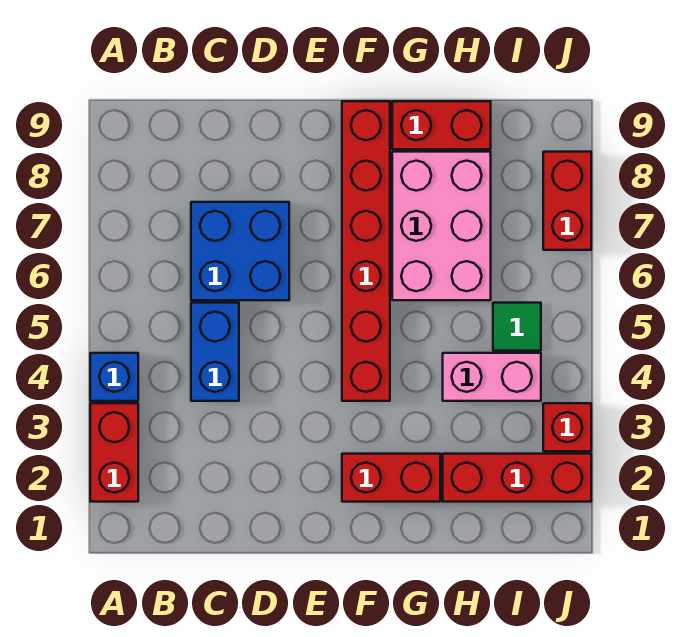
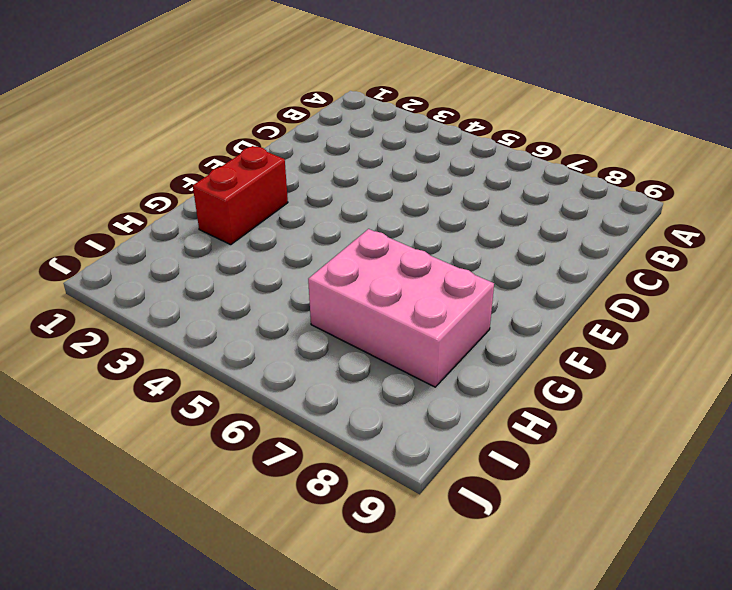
none -> red 1x2 brick [90,403,138,502]
none -> blue 1x1 brick [90,353,138,401]
none -> blue 1x2 brick [191,303,239,401]

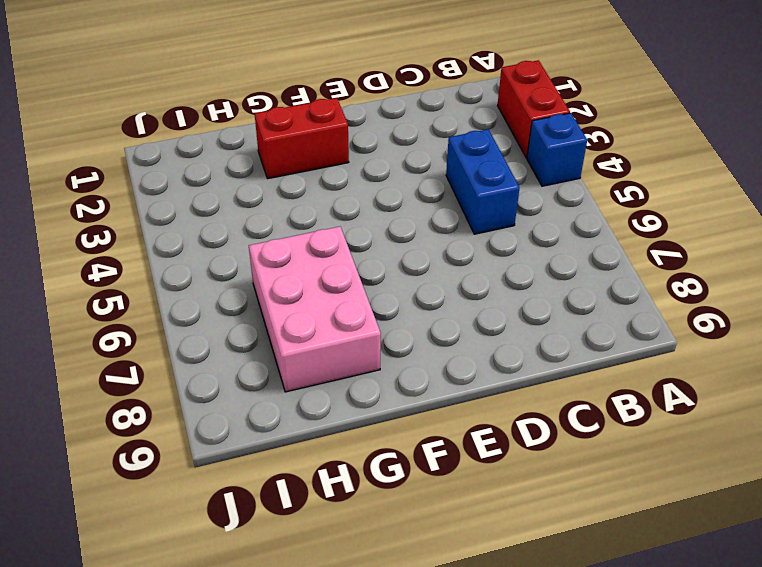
none -> blue 2x2 brick [191,202,289,300]
none -> red 1x6 brick [342,101,390,401]
none -> red 1x2 brick [392,101,491,149]

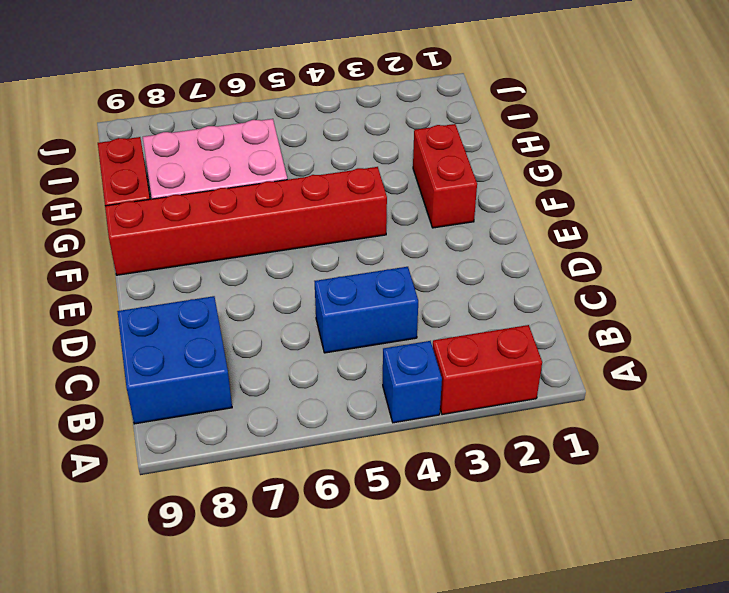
blue 2x2 brick [117,296,232,424] -> blue 2x2 brick moved to [191,202,289,300]
none -> red 1x3 brick [443,454,591,502]
none -> pink 1x2 brick [443,353,541,401]
none -> green 1x1 tile [493,303,541,351]

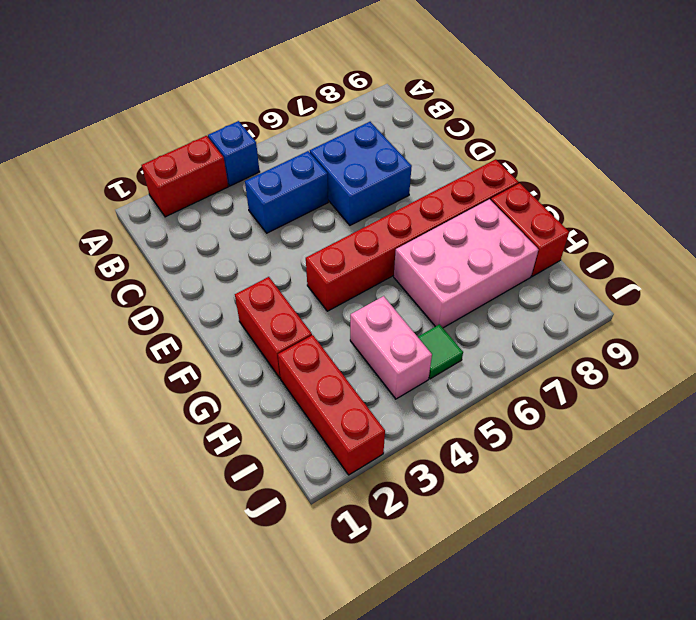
none -> red 1x1 brick [543,403,591,451]
none -> red 1x2 brick [543,152,591,250]

